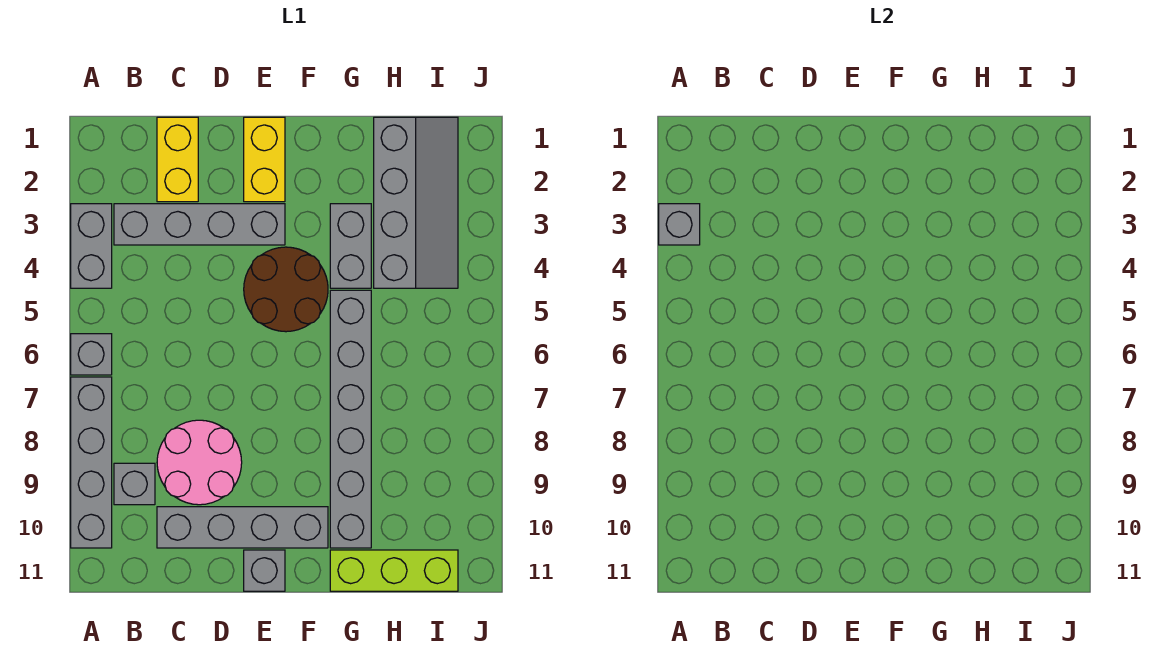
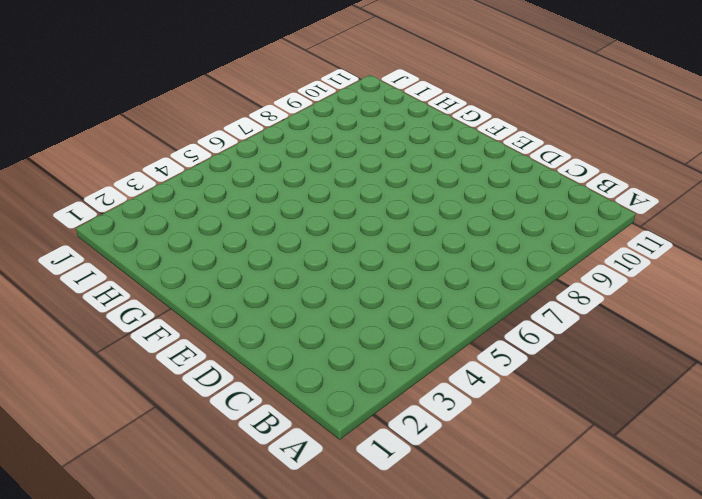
none -> grey 1x2 brick [71,204,112,288]
none -> grey 1x1 brick [71,334,112,375]
none -> grey 1x4 brick [71,377,112,548]

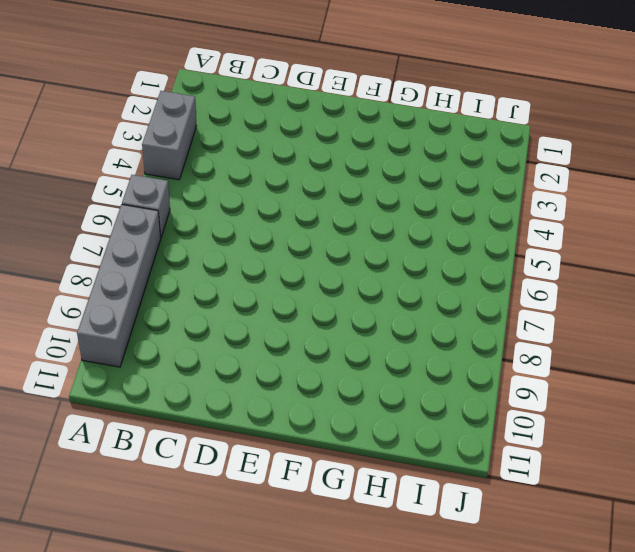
none -> grey 1x4 brick [114,204,285,245]
none -> grey 1x1 brick [114,463,155,505]
none -> yellow 1x2 brick [157,117,198,202]

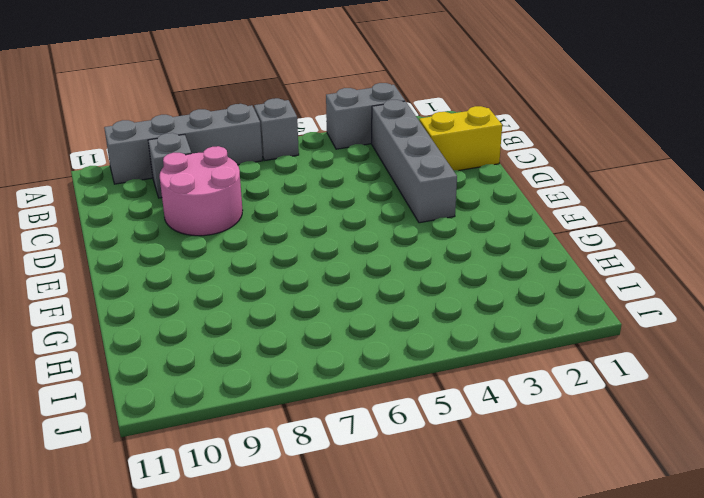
none -> grey 1x4 brick [157,507,328,548]
none -> yellow 1x2 brick [244,117,285,202]
none -> brown 2x2 round brick [244,247,328,332]

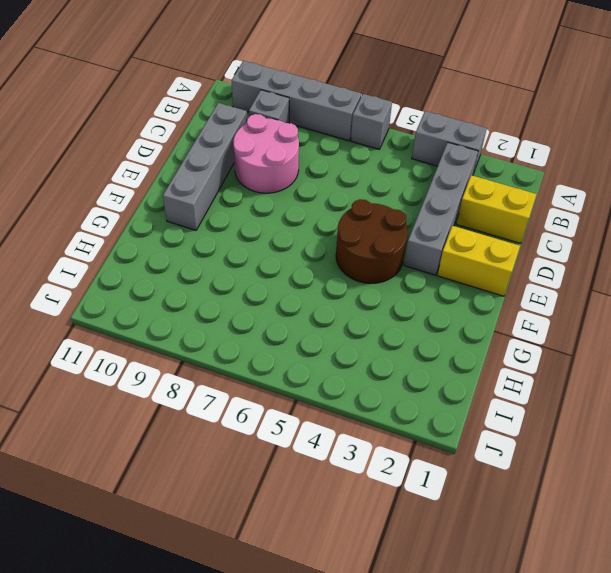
none -> grey 1x1 brick [244,550,285,591]
none -> grey 1x2 brick [330,204,371,288]
none -> grey 1x6 brick [330,290,371,548]

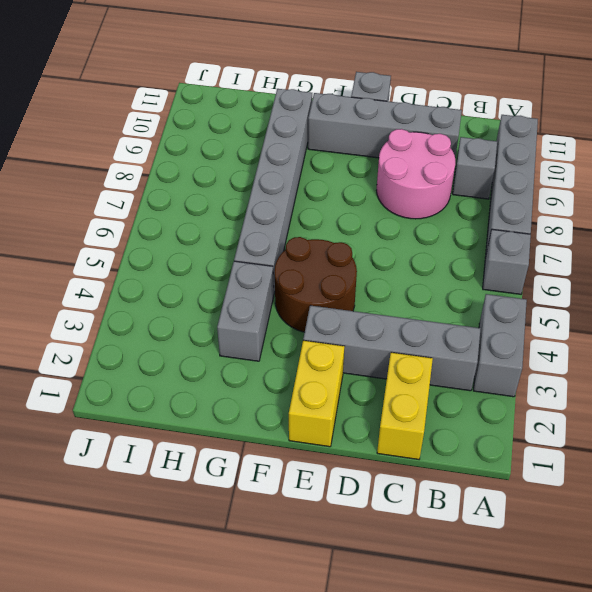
none -> lime 1x3 brick [330,550,458,591]
none -> grey 2x4 slope [374,117,458,288]
none -> grey 1x1 brick [659,204,700,245]

